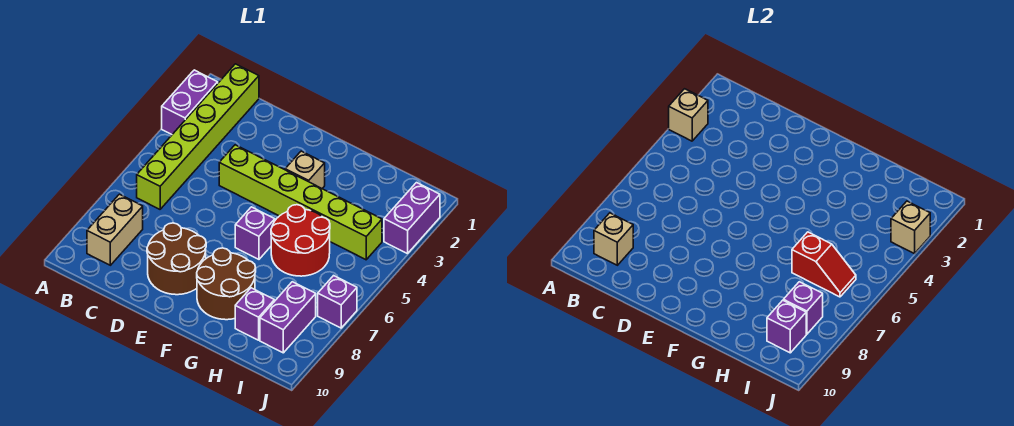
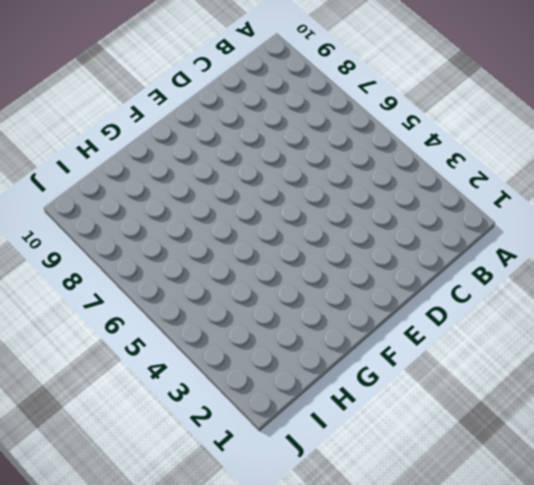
none -> purple 1x2 brick [162,70,218,134]
none -> lime 1x6 brick [137,64,259,209]
none -> tan 1x2 brick [87,194,143,265]

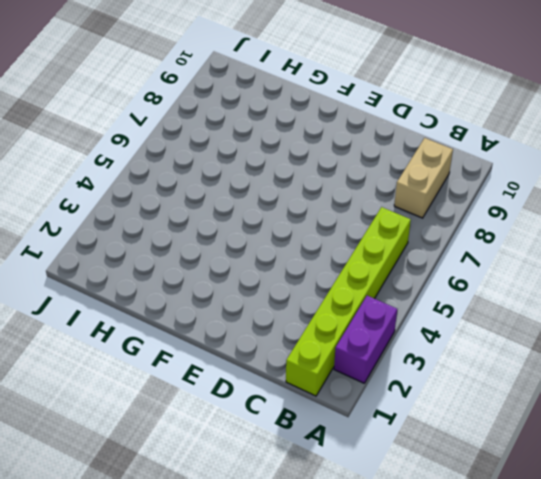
none -> lime 1x6 brick [219,145,382,260]
none -> brown 2x2 round brick [147,223,206,295]
none -> tan 1x1 brick [285,151,325,188]

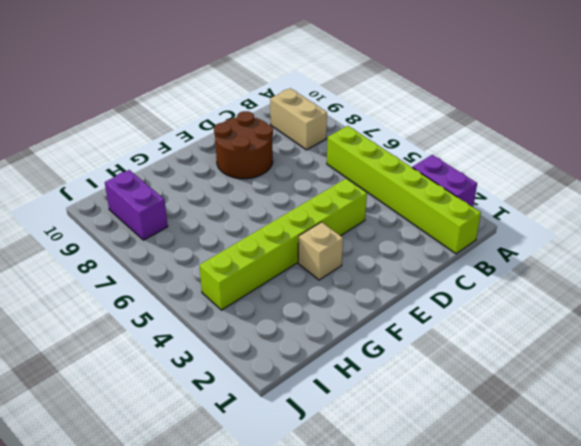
none -> purple 1x1 brick [235,207,275,259]
none -> brown 2x2 round brick [197,248,256,320]
none -> red 2x2 round brick [271,205,330,276]

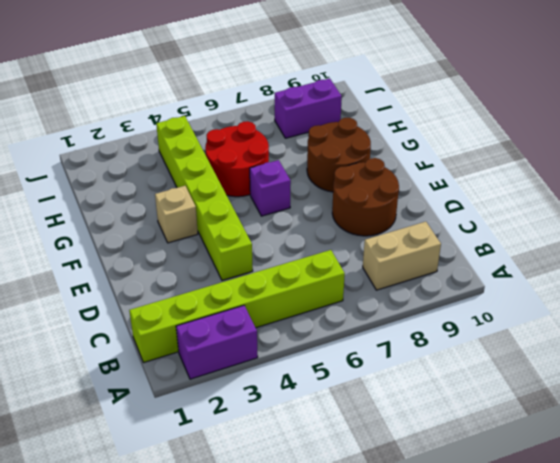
none -> purple 1x1 brick [235,288,274,340]
none -> purple 1x2 brick [384,183,440,254]
none -> purple 1x1 brick [318,276,357,328]

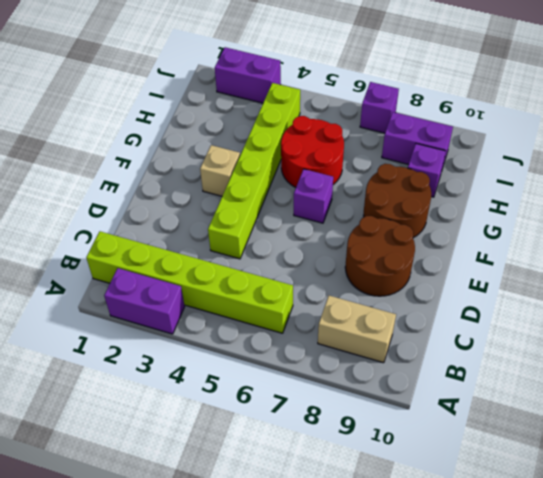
none -> tan 1x1 brick [669,89,708,141]
none -> tan 1x1 brick [594,213,633,265]
none -> red 1x2 slope [792,232,856,297]

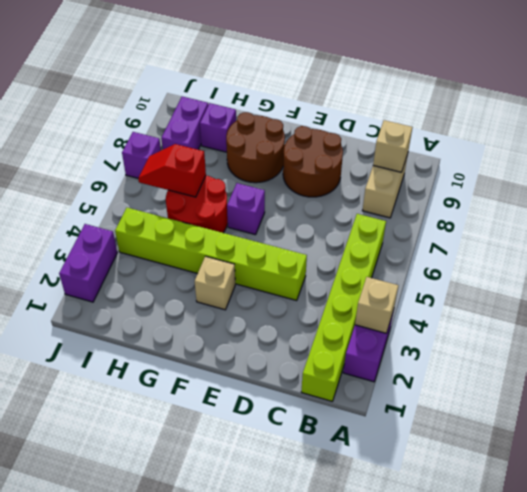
none -> purple 1x1 brick [783,282,823,334]
none -> purple 1x1 brick [767,300,806,353]
none -> tan 1x1 brick [891,201,930,254]

